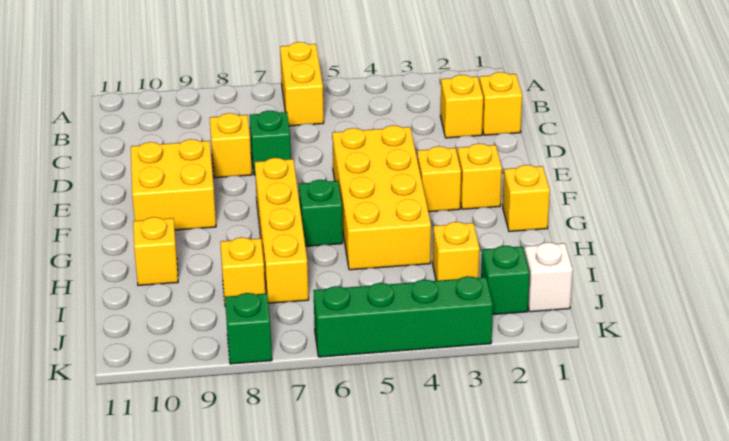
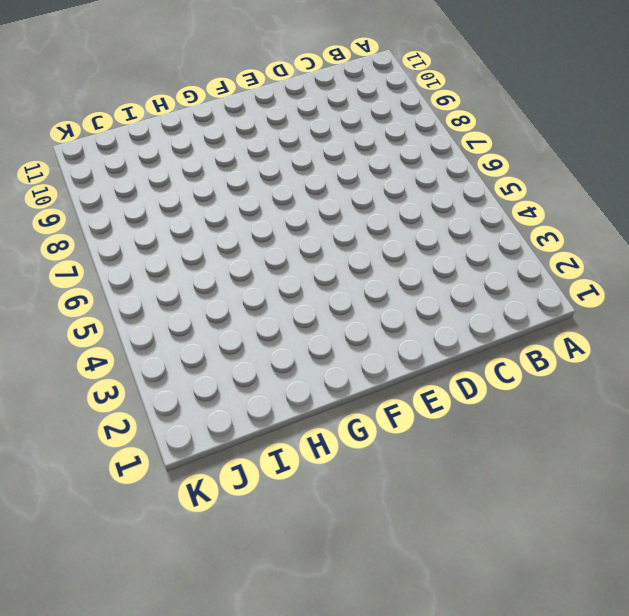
none -> yellow 1x2 brick [280,42,324,126]
none -> yellow 1x1 brick [479,72,522,135]
none -> yellow 1x1 brick [440,75,483,138]

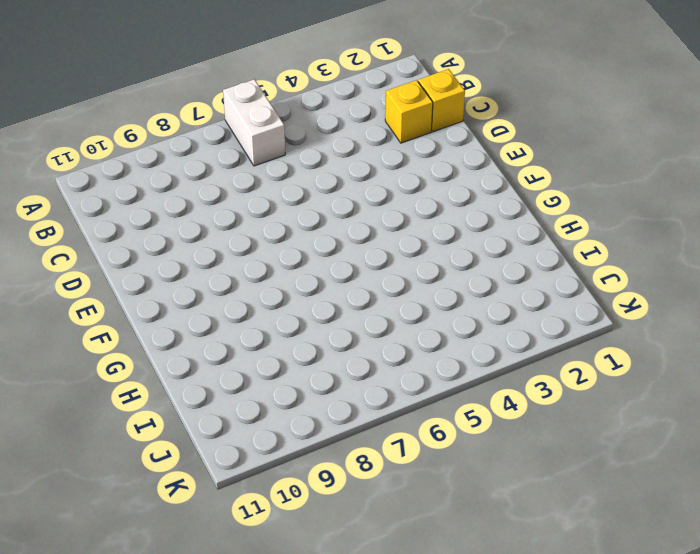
white 1x2 brick [223,79,285,166] -> yellow 1x2 brick [280,42,324,126]
none -> green 1x1 brick [249,110,291,175]
none -> yellow 1x1 brick [210,113,252,178]
none -> yellow 2x4 brick [332,125,431,270]

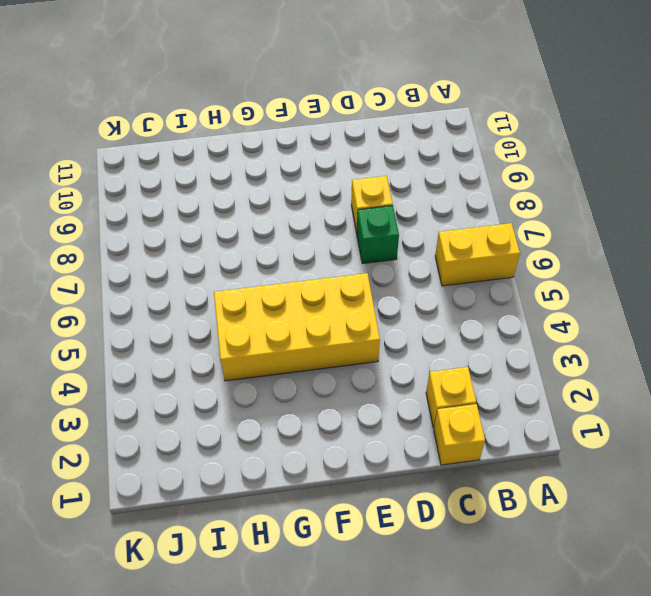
none -> yellow 2x2 brick [131,139,216,230]
none -> yellow 1x1 brick [457,143,502,209]
none -> yellow 1x1 brick [417,146,461,212]

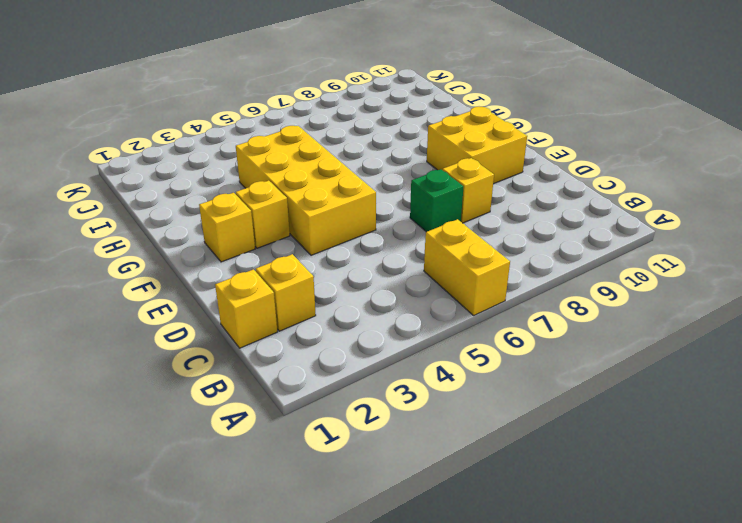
none -> yellow 1x4 brick [255,158,309,303]
none -> yellow 1x1 brick [503,165,550,231]
none -> green 1x1 brick [299,180,343,246]

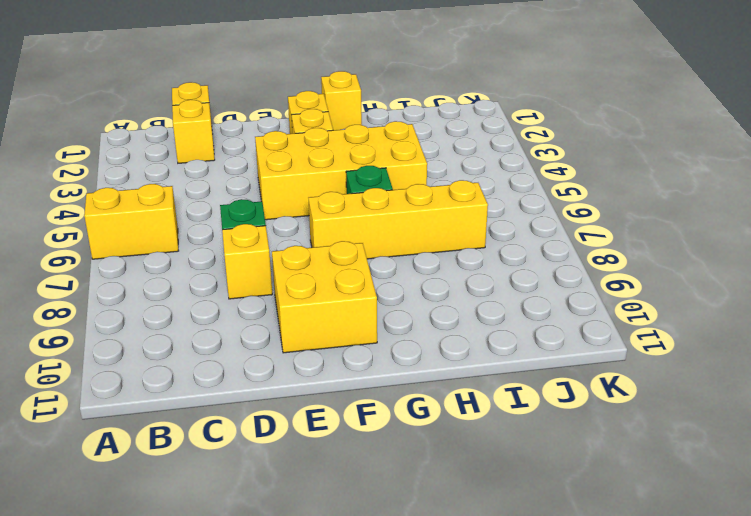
none -> yellow 1x1 brick [133,217,178,285]
none -> yellow 1x1 brick [433,222,480,281]
none -> yellow 1x1 brick [220,237,265,307]

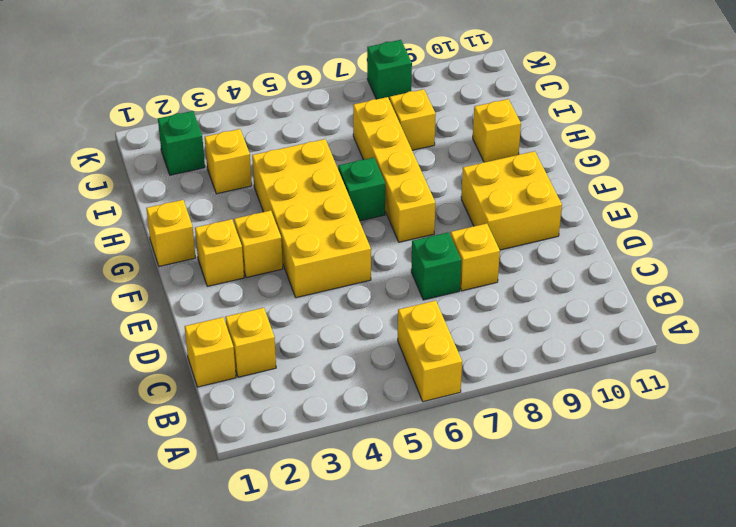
none -> white 1x1 brick [524,242,573,312]
none -> green 1x4 brick [313,276,493,357]

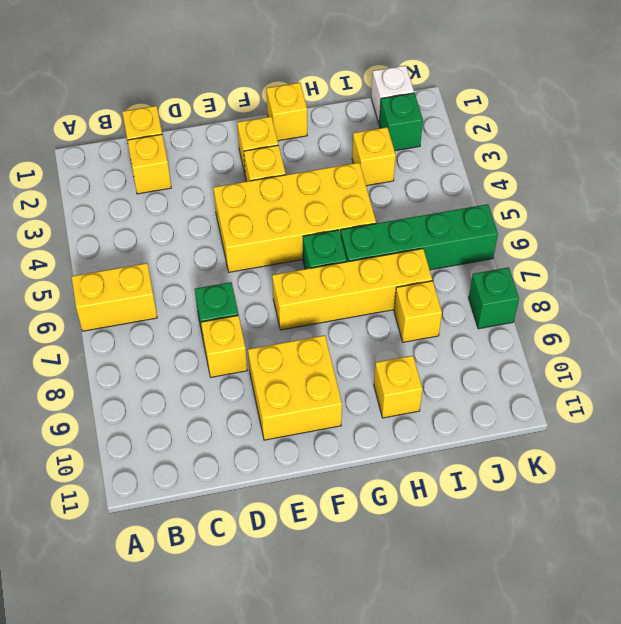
green 1x4 brick [341,204,498,270] -> green 1x4 brick turned to [313,276,493,357]

